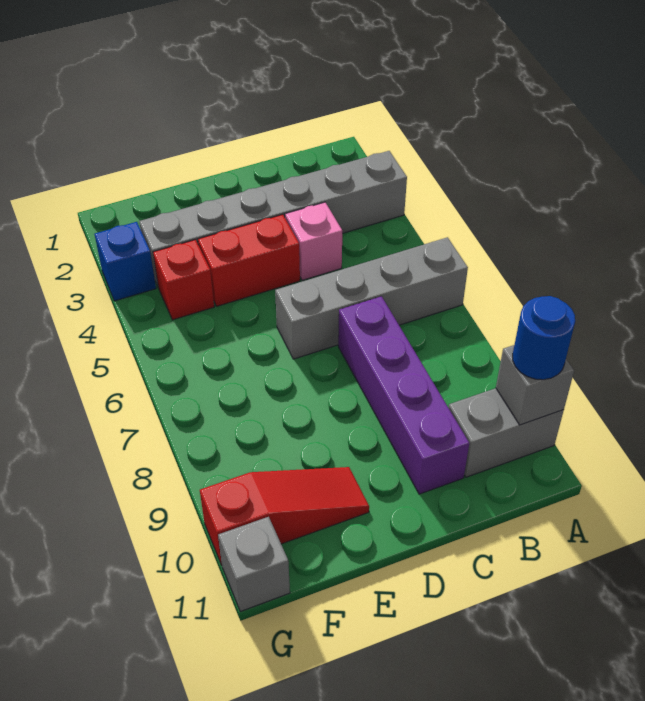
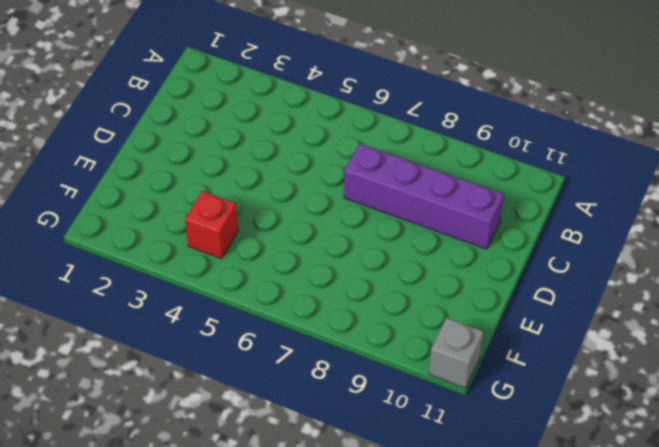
none -> grey 1x6 brick [139,151,407,288]
none -> grey 1x4 brick [275,237,468,359]
none -> grey 1x2 brick [448,388,564,477]

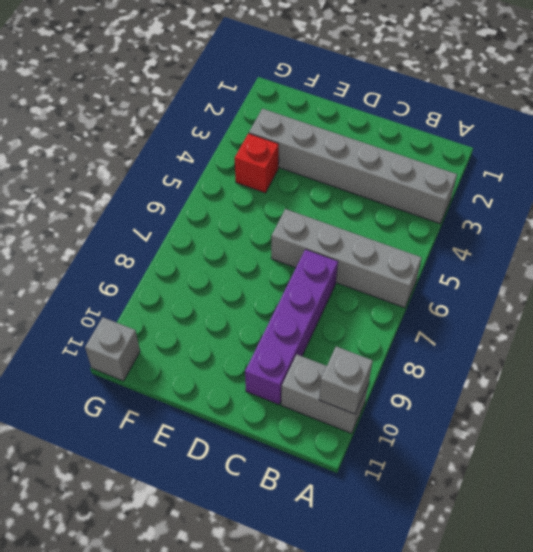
none -> pink 1x1 brick [285,202,342,280]
none -> red 1x2 brick [198,214,300,306]
none -> red 1x3 slope [200,467,369,565]

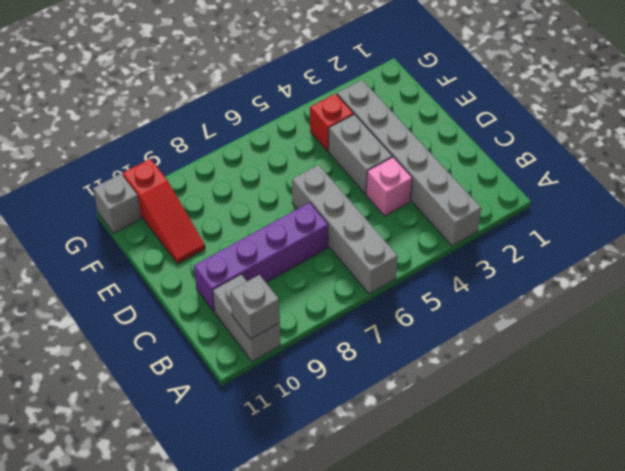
grey 1x2 brick [328,114,392,194] -> red 1x2 brick [198,214,300,306]
none -> blue 1x1 brick [95,222,156,301]
none -> blue 1x1 round brick [513,296,575,380]

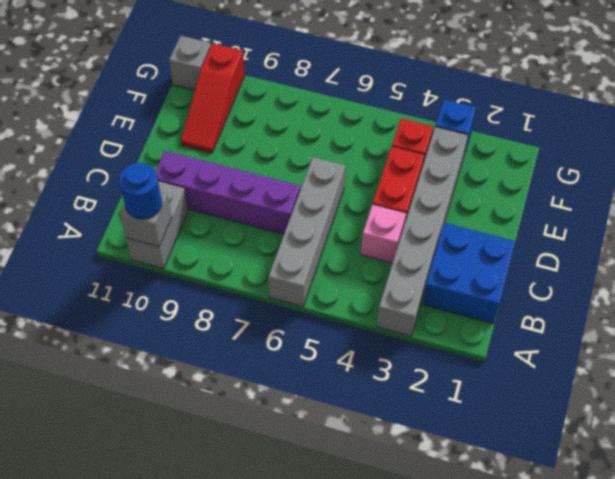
blue 2x2 brick [423,223,515,324] -> none

